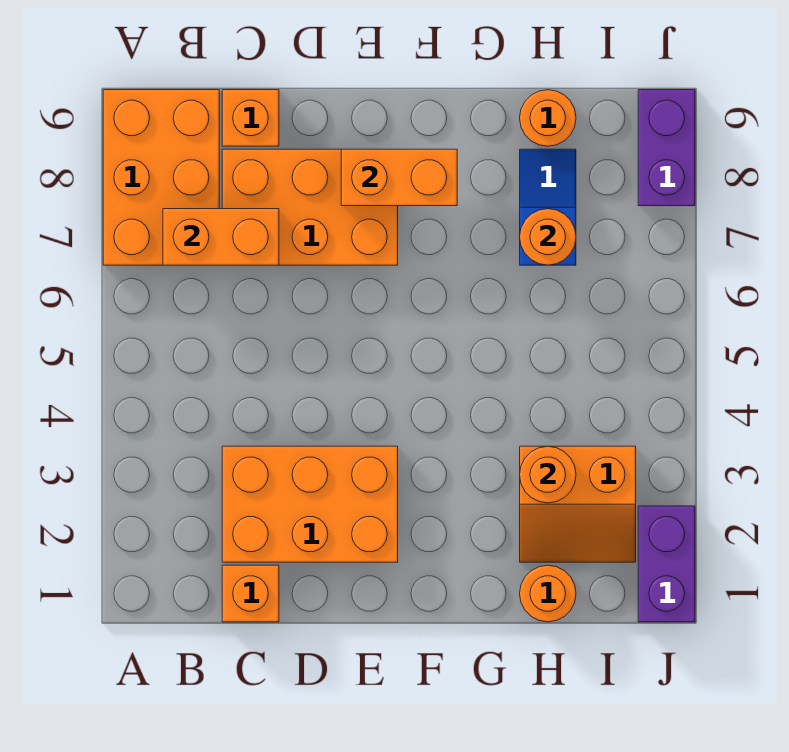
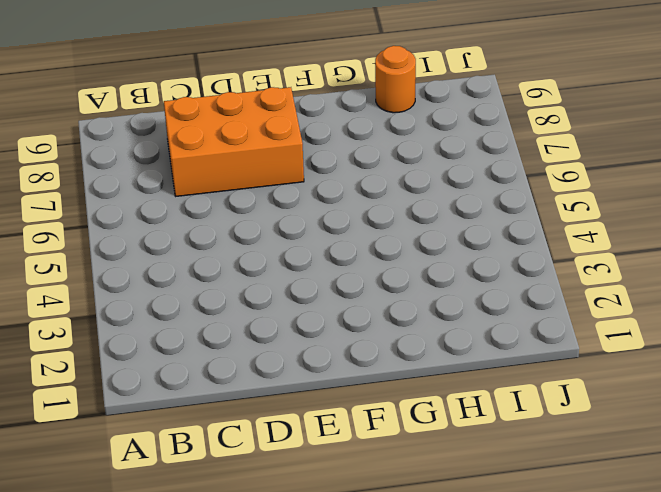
none -> orange 2x3 brick [103,90,219,265]
none -> orange 1x1 brick [222,565,279,622]
none -> orange 2x3 brick [222,446,398,562]

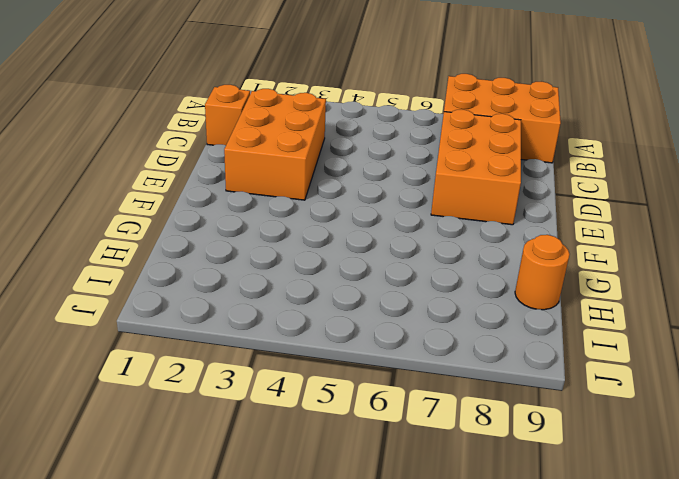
none -> orange 1x1 brick [222,90,279,146]
none -> orange 1x1 round brick [520,565,576,622]
none -> orange 2x2 slope [520,446,636,562]

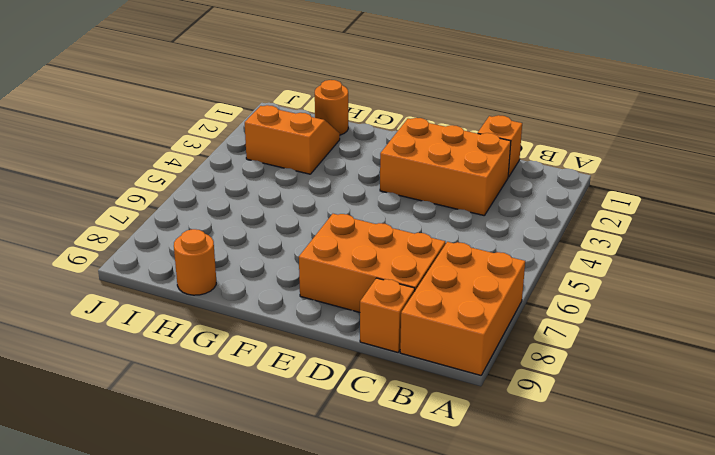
none -> blue 1x2 slope [520,149,576,265]
none -> purple 1x2 brick [638,506,695,622]
none -> purple 1x2 brick [638,90,695,206]

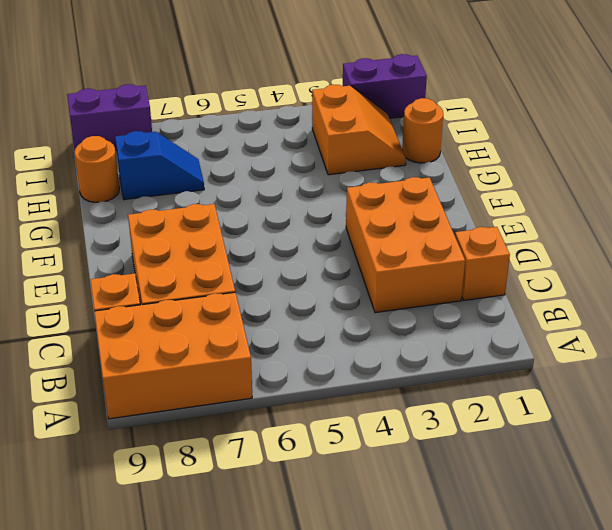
blue 1x2 slope [115,131,204,200] -> blue 1x2 slope turned to [520,149,576,265]
none -> orange 1x2 brick [163,209,279,265]
none -> orange 1x2 brick [341,149,457,206]
none -> orange 1x1 round brick [520,446,576,503]

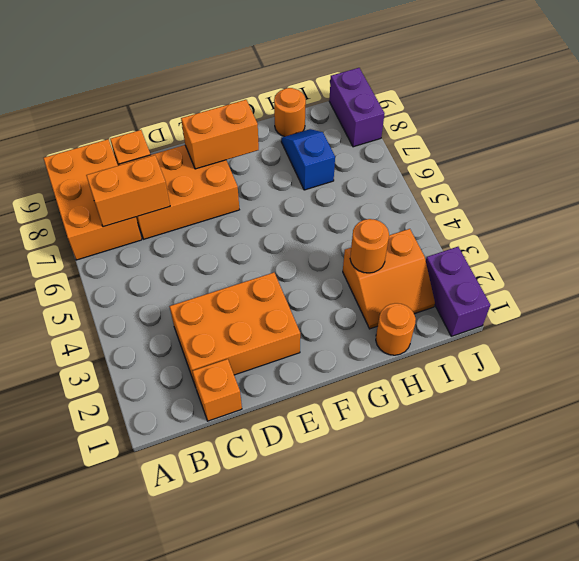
none -> orange 1x1 round brick [520,209,576,265]

